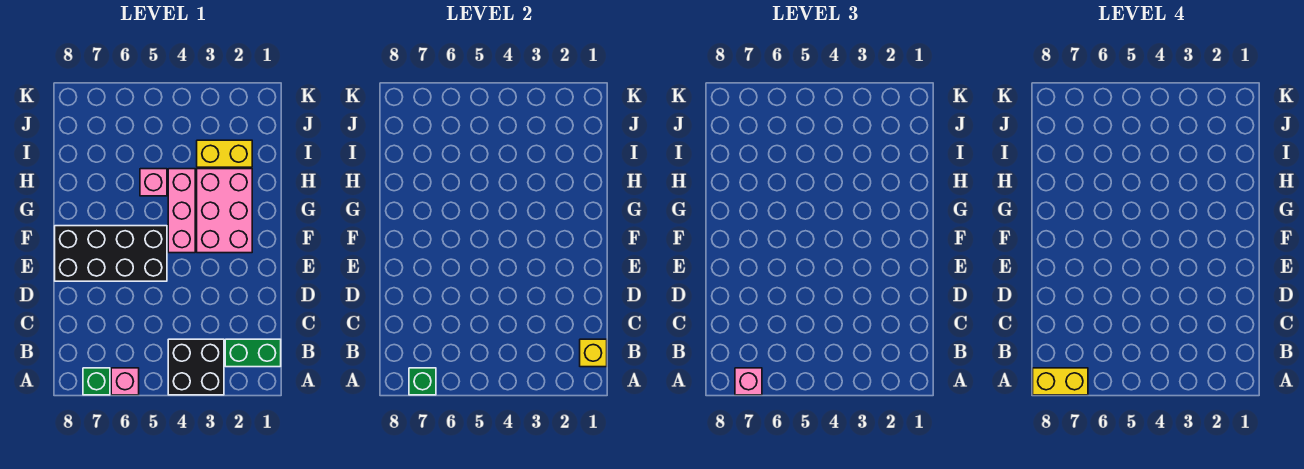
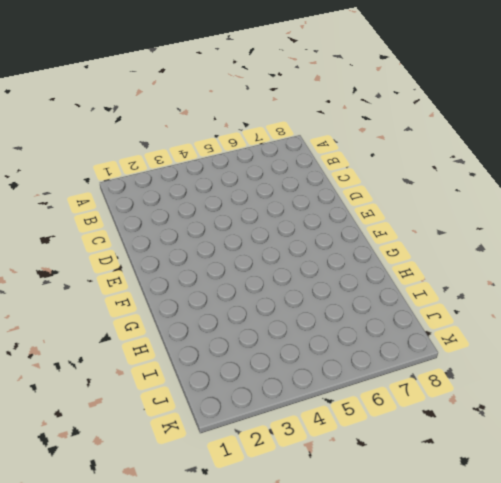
none -> black 2x2 brick [168,339,224,395]
none -> pink 1x1 brick [111,368,139,395]
none -> green 1x1 brick [83,368,110,395]

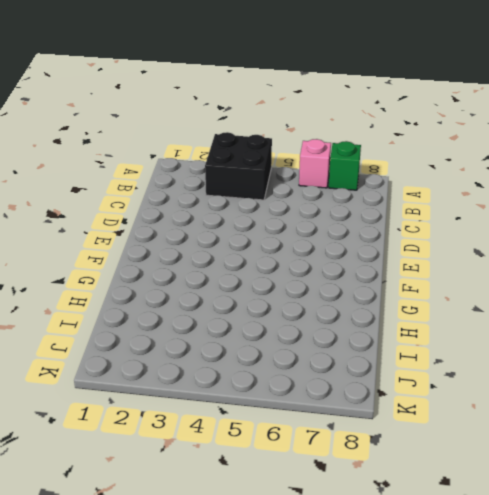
none -> green 1x2 brick [225,339,281,367]
none -> black 2x4 brick [55,226,167,281]
none -> pink 2x3 brick [197,169,252,253]

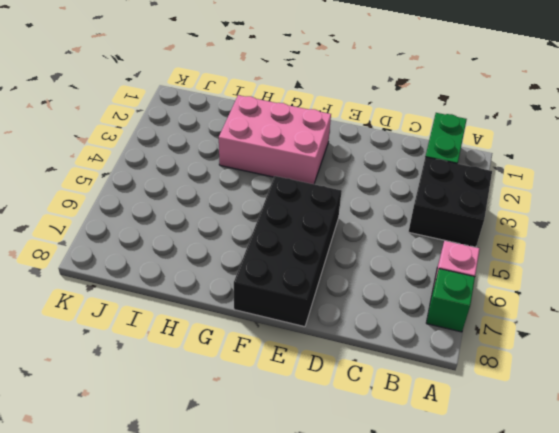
none -> pink 1x3 brick [168,169,195,253]
none -> pink 1x1 brick [140,169,167,196]
none -> yellow 1x2 brick [197,140,252,167]

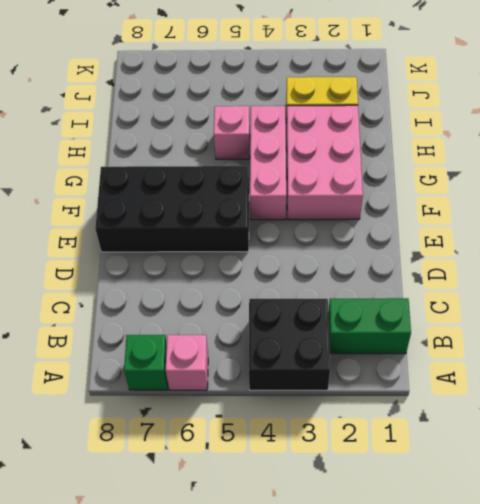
none -> green 1x1 brick [409,368,436,395]
none -> yellow 1x1 brick [580,339,607,367]
none -> pink 1x1 brick [735,368,762,395]

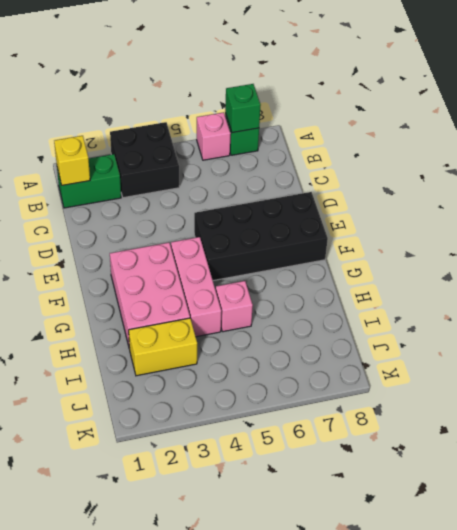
none -> pink 1x1 brick [735,368,762,395]
none -> yellow 1x2 brick [1033,368,1088,395]

